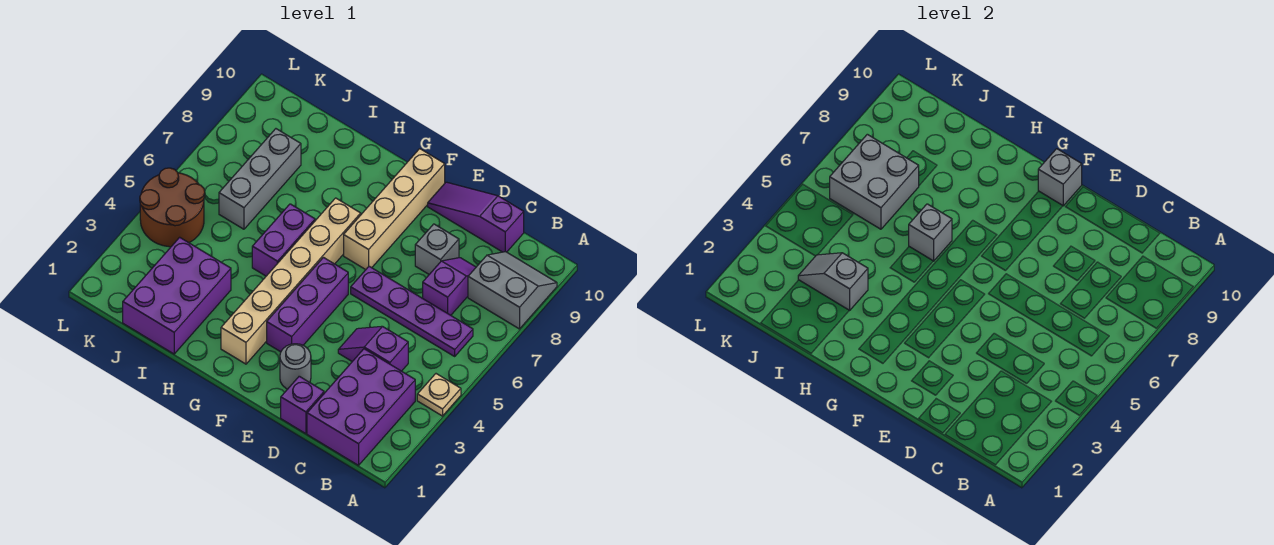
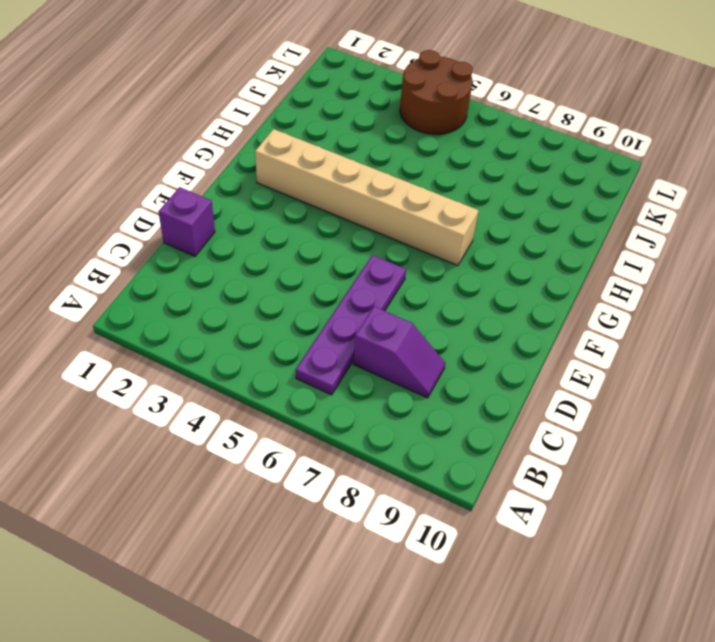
none -> tan 1x1 plate [417,374,461,416]
none -> grey 2x2 slope [468,252,557,329]
none -> purple 2x3 brick [307,349,415,465]

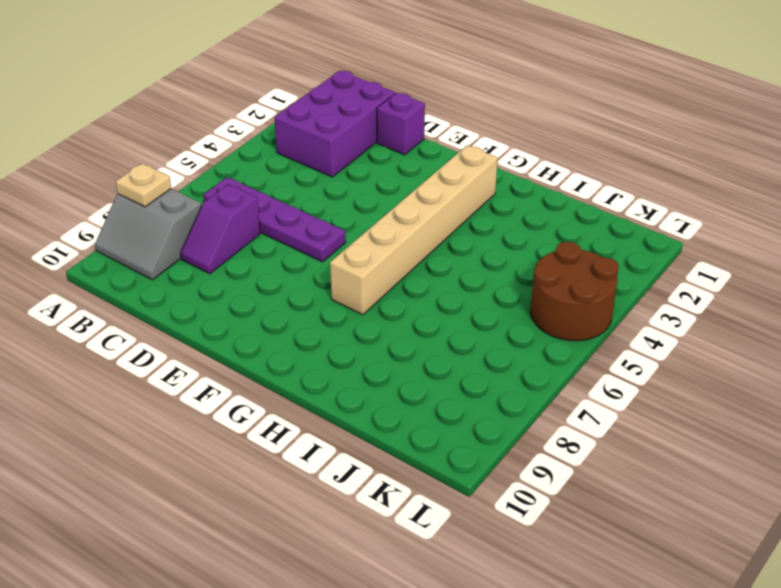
tan 1x1 plate [116,163,171,207] -> tan 1x1 plate moved to [417,374,461,416]
none -> purple 1x2 slope [338,326,408,371]
none -> purple 1x3 slope [428,182,524,252]
none -> grey 1x1 brick [415,224,459,274]

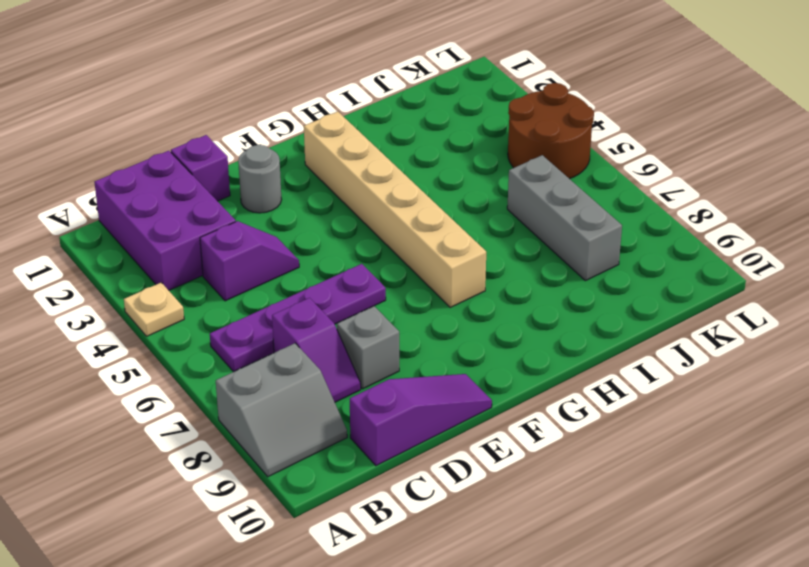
none -> purple 1x3 brick [267,258,348,352]
none -> tan 1x4 brick [344,149,445,270]
none -> purple 1x2 brick [252,204,315,276]

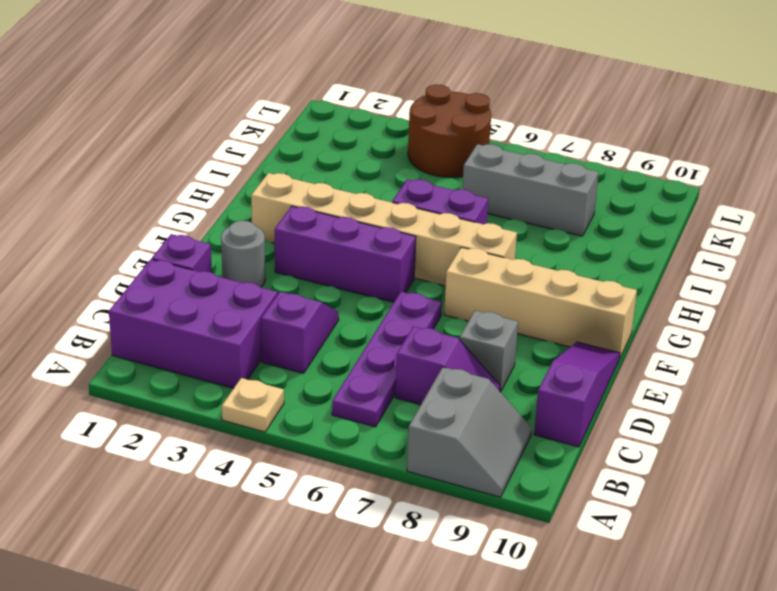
none -> purple 2x3 brick [123,237,231,354]
none -> grey 1x1 brick [1038,149,1082,206]
none -> grey 1x1 brick [909,204,952,261]

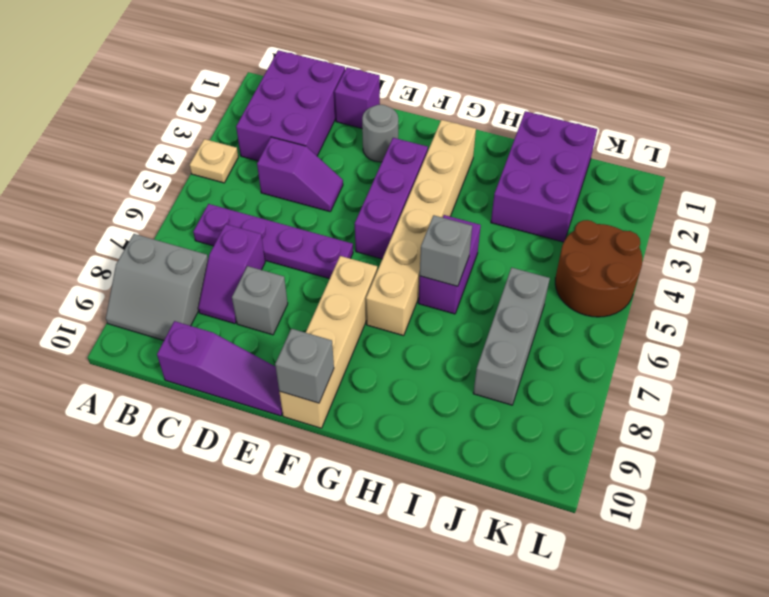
none -> grey 1x2 slope [798,253,868,311]
none -> grey 2x2 brick [830,134,919,229]

